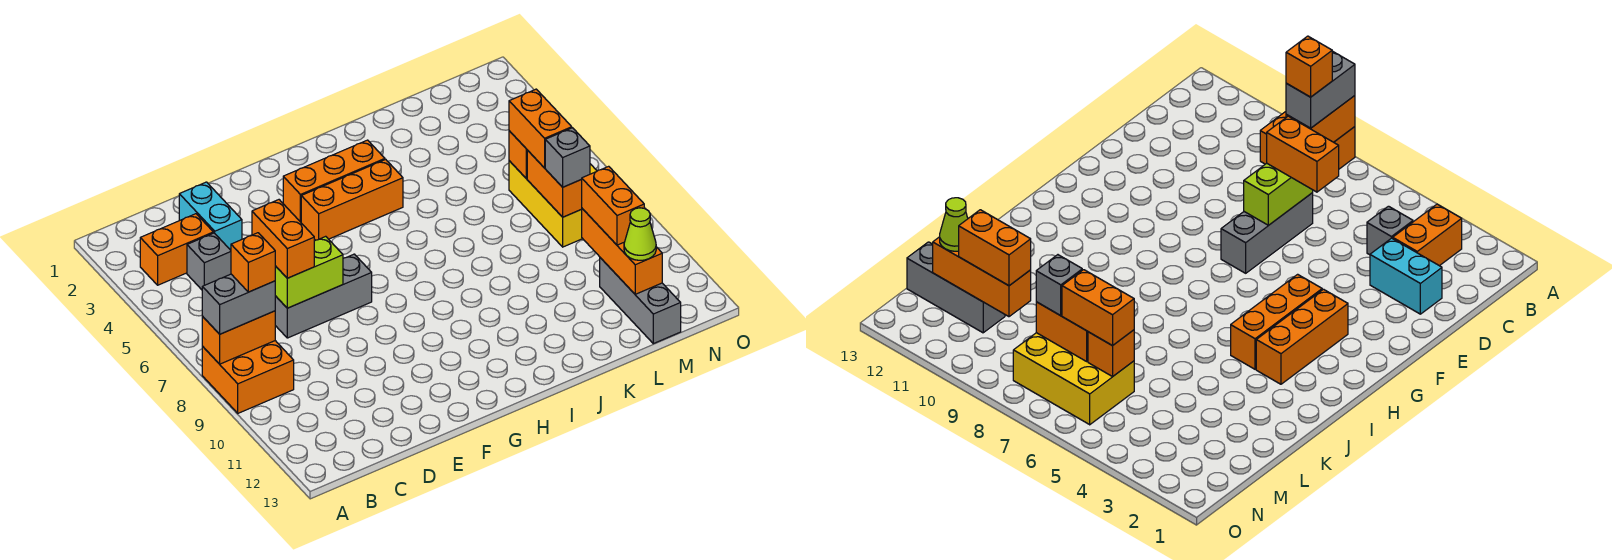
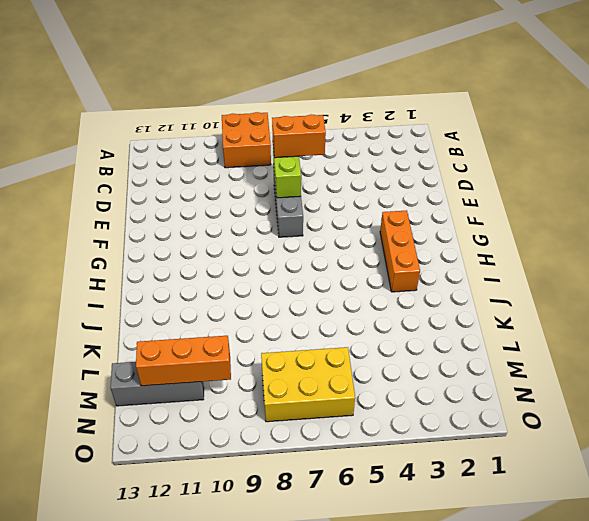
none -> orange 1x2 brick [140,214,213,285]
none -> grey 1x1 brick [187,233,231,290]
none -> cyan 1x2 brick [179,182,242,250]

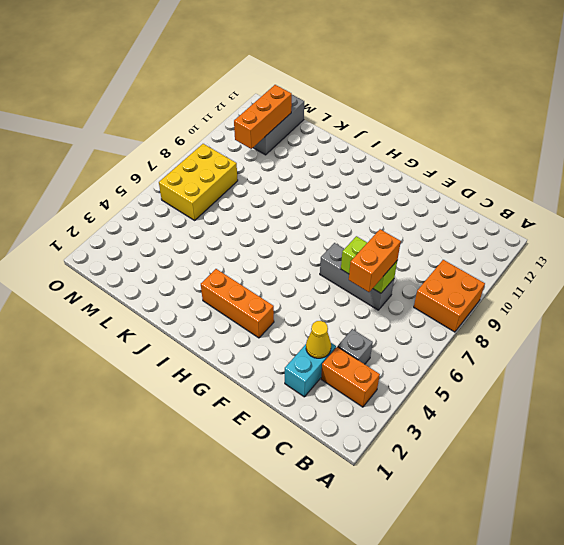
yellow 1x1 cone [306,321,331,358] -> none
none -> orange 1x3 brick [301,159,403,240]
none -> orange 1x2 brick [202,311,275,364]
none -> orange 1x1 brick [509,131,527,179]

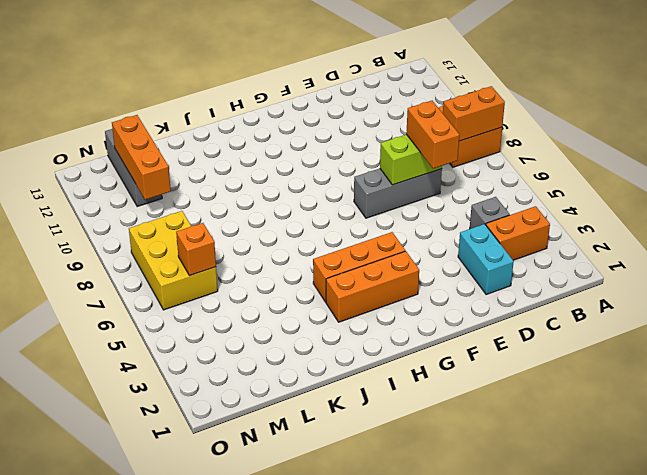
none -> orange 1x2 brick [527,150,582,217]
none -> grey 1x2 brick [202,274,275,334]
none -> orange 1x2 brick [509,89,572,168]

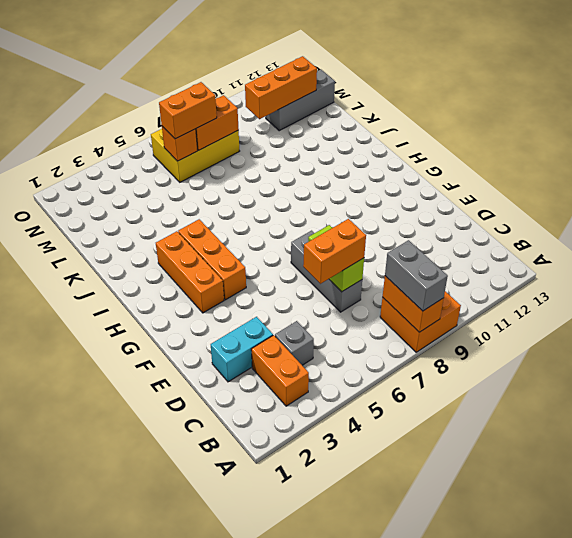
none -> grey 1x1 brick [545,128,590,187]
none -> orange 1x2 brick [581,166,644,245]
none -> lime 1x1 cone [624,208,656,260]

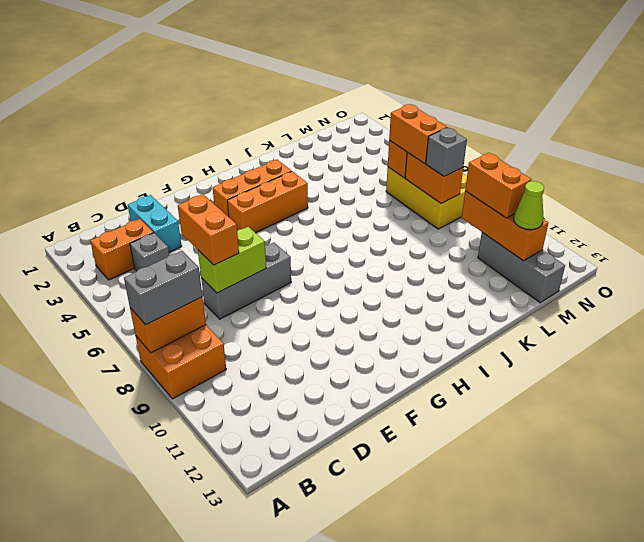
none -> orange 1x1 brick [231,233,275,292]

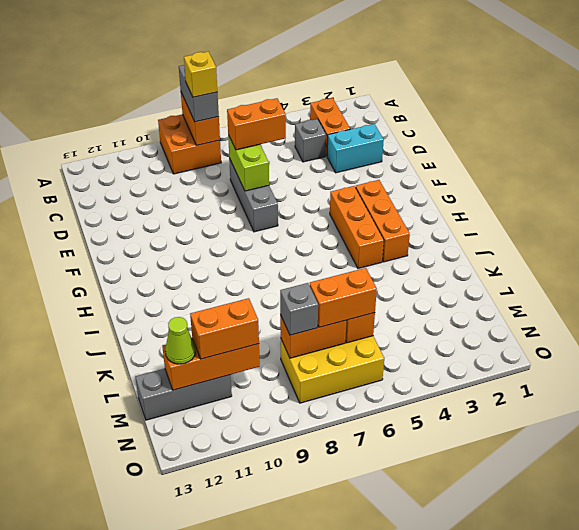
yellow 1x1 brick [184,52,217,97] -> orange 1x1 brick [231,233,275,292]

